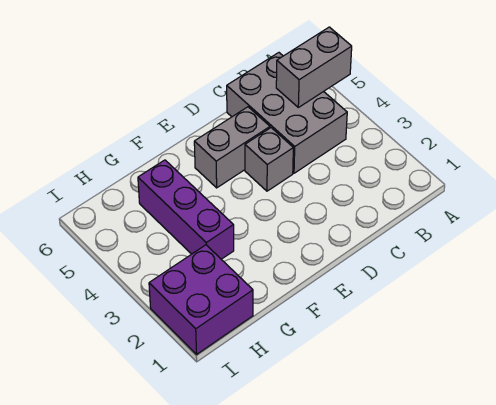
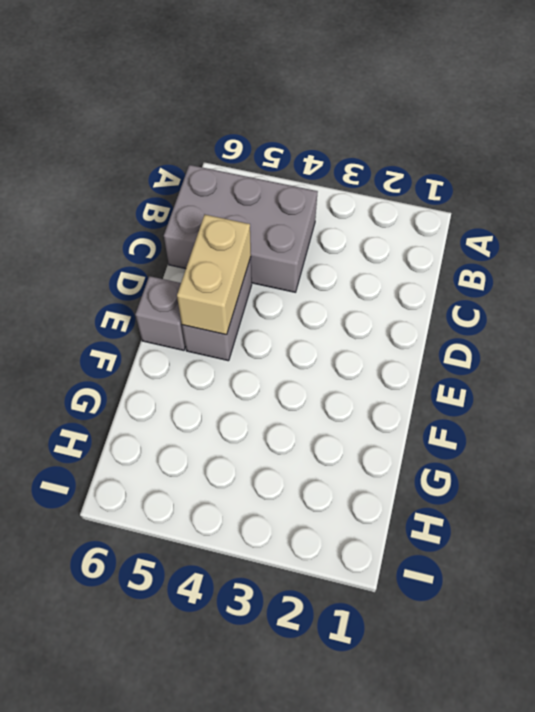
tan 1x2 brick [177,215,251,335] -> none
grey 1x1 brick [135,276,186,350] -> grey 1x1 brick moved to [245,128,293,191]
none -> purple 1x3 brick [138,160,234,259]
none -> purple 2x2 brick [149,245,253,354]

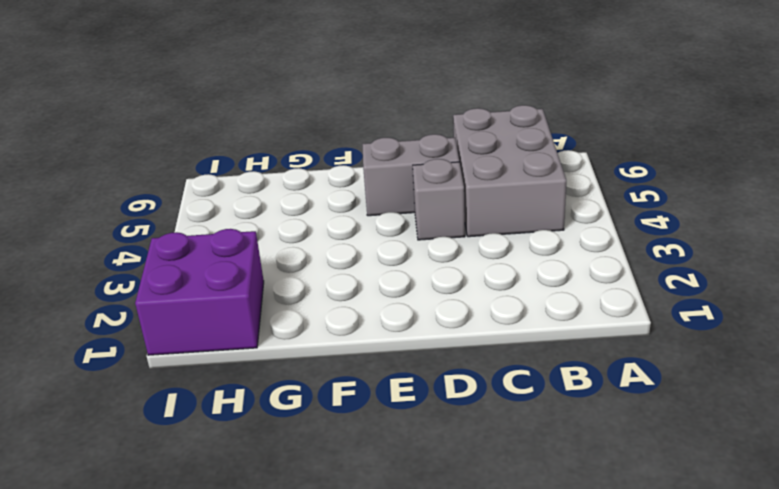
none -> purple 1x3 brick [138,160,234,259]
none -> grey 1x2 brick [276,27,352,107]

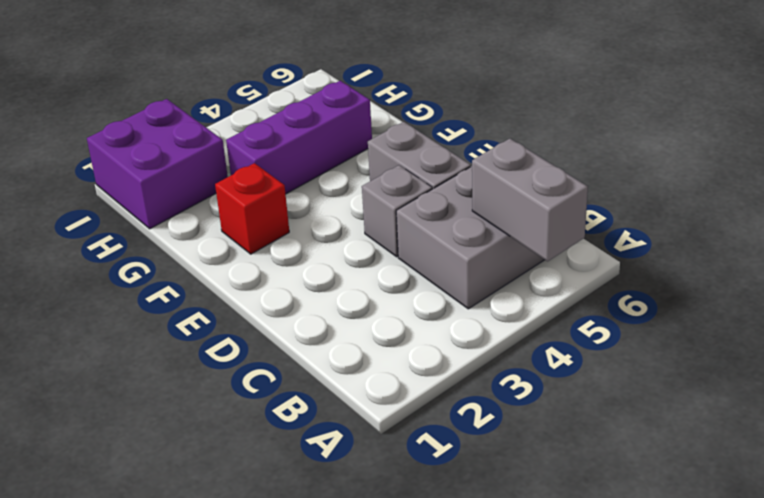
red 1x1 brick [215,163,289,254] -> none

